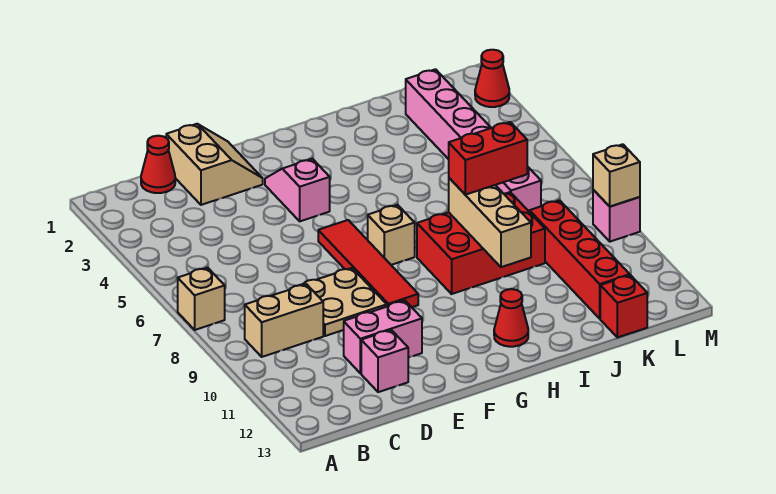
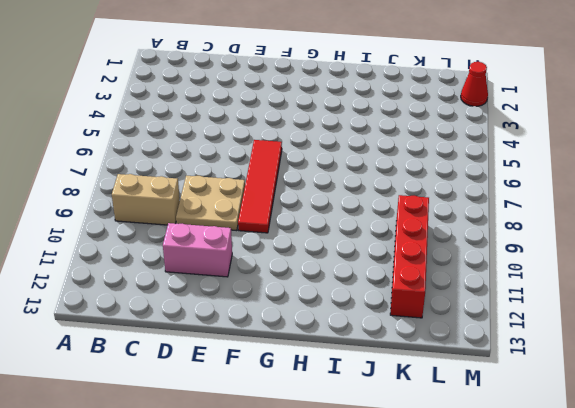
none -> tan 1x1 brick [178,268,225,330]
none -> red 1x1 cone [141,136,175,193]
none -> tan 2x2 slope [166,124,263,205]

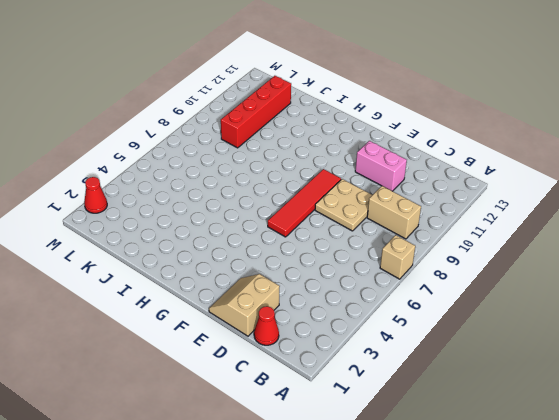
none -> pink 1x1 brick [361,330,408,392]
none -> pink 1x2 slope [265,159,330,221]
none -> tan 1x1 brick [368,205,415,265]

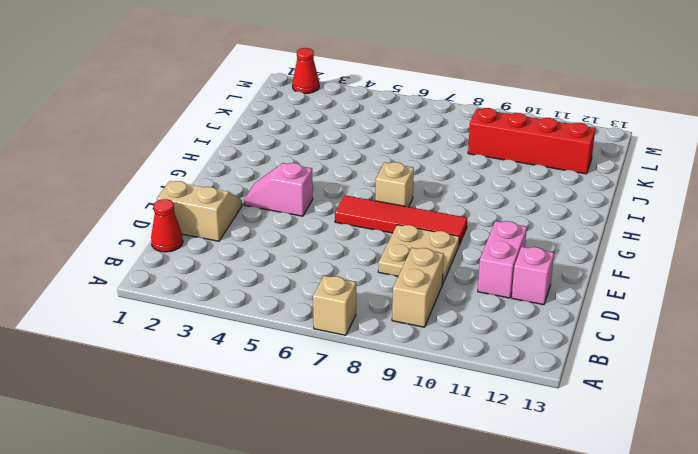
none -> red 2x3 brick [417,192,545,294]
none -> red 1x1 cone [494,289,528,347]
none -> pink 1x6 brick [406,69,541,212]

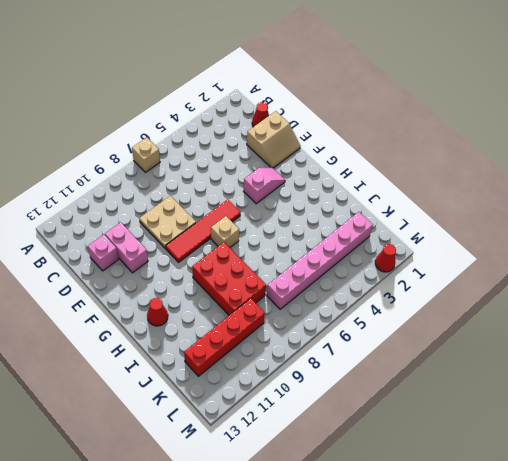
none -> tan 1x2 brick [245,284,323,357]
none -> red 1x1 brick [600,275,647,337]
none -> pink 1x1 brick [593,190,640,242]

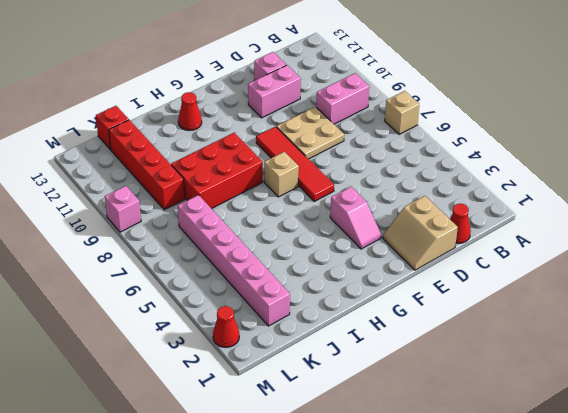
pink 1x2 brick [316,73,369,124] -> tan 1x2 brick [245,284,323,357]
none -> tan 1x3 brick [449,178,531,267]
none -> tan 1x1 brick [593,144,640,207]
none -> red 1x2 brick [449,122,527,195]

